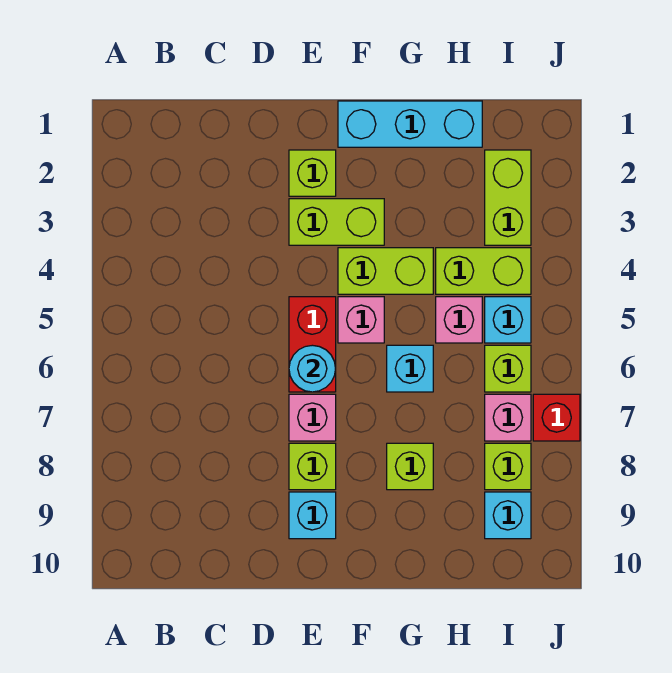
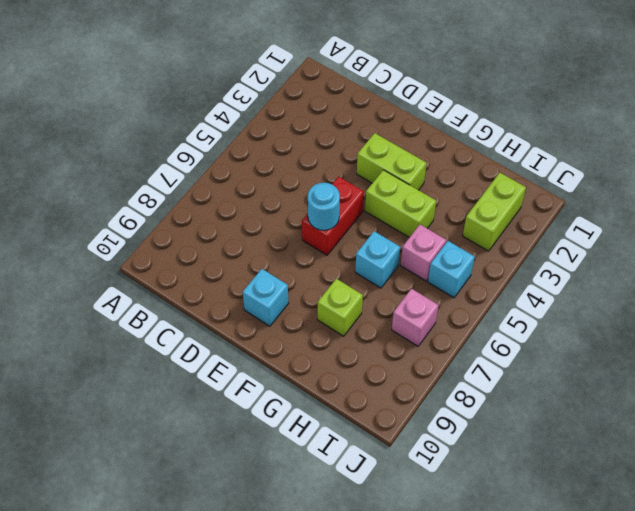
none -> lime 1x1 brick [289,150,336,196]
none -> pink 1x1 brick [289,394,336,441]
none -> lime 1x1 brick [289,443,336,490]

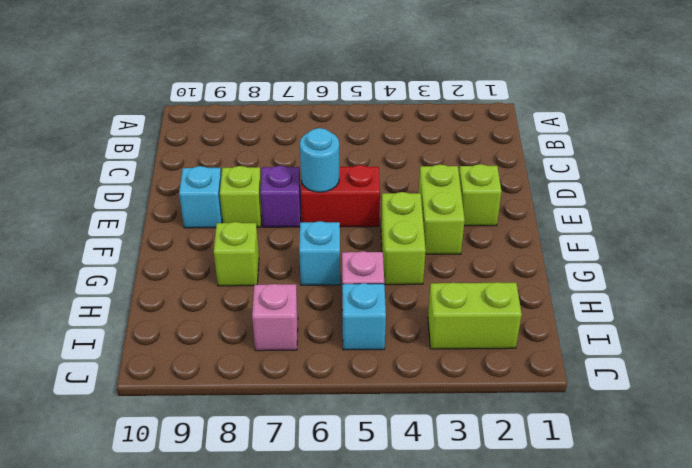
purple 1x1 brick [260,166,301,227] -> pink 1x1 brick [289,394,336,441]
none -> cyan 1x3 brick [338,101,482,147]
none -> pink 1x1 brick [338,297,384,343]
none -> lime 1x2 brick [436,248,531,294]

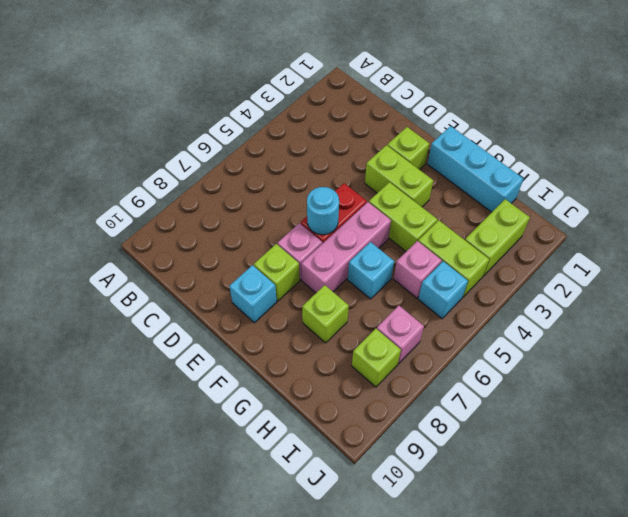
pink 1x3 brick [301,202,391,293] -> pink 1x1 brick [338,297,384,343]
none -> lime 1x1 brick [485,345,531,392]
none -> cyan 1x1 brick [485,492,531,539]
none -> red 1x1 brick [533,394,580,441]

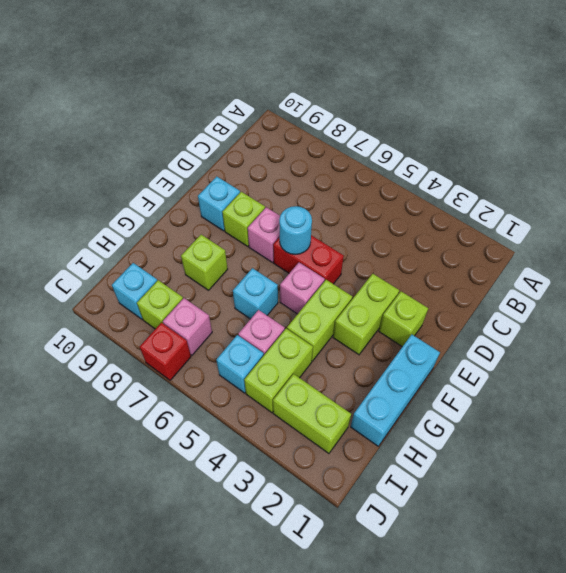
none -> lime 1x1 brick [485,345,531,392]

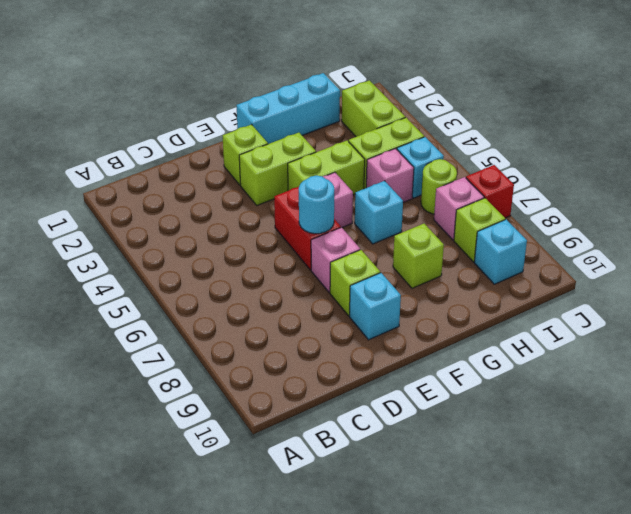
lime 1x1 round brick [421,159,457,214] -> lime 1x1 brick [485,345,531,392]

